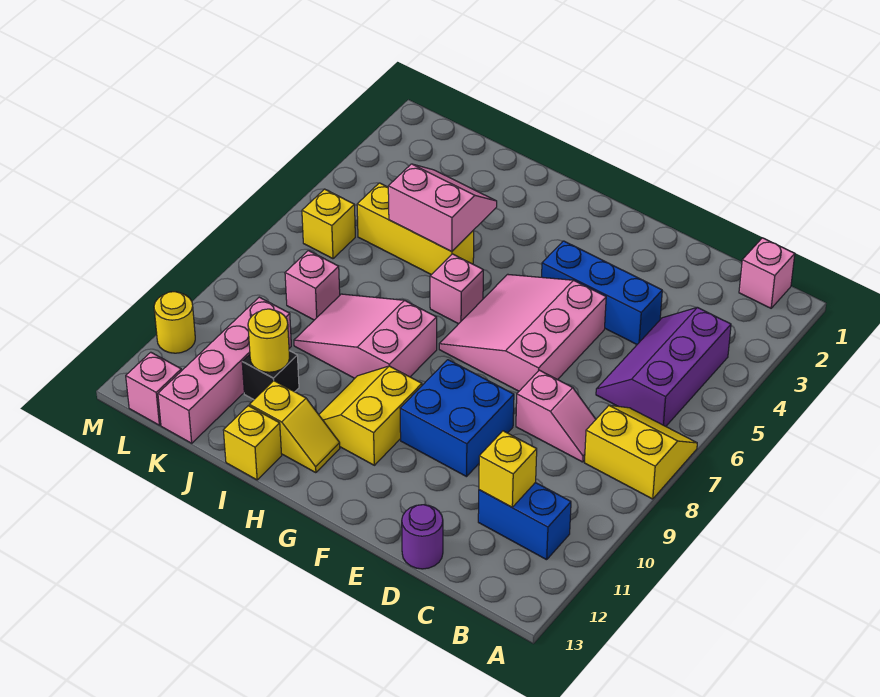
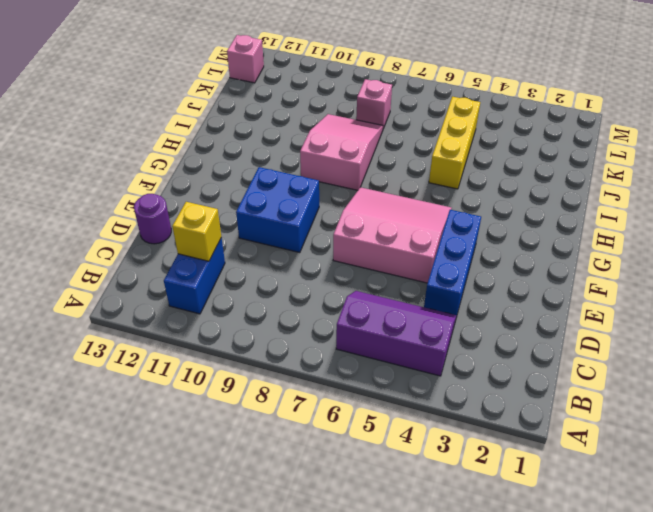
none -> yellow 2x2 slope [584,405,697,499]
none -> pink 1x1 brick [739,238,795,308]
none -> pink 1x2 slope [516,370,596,462]

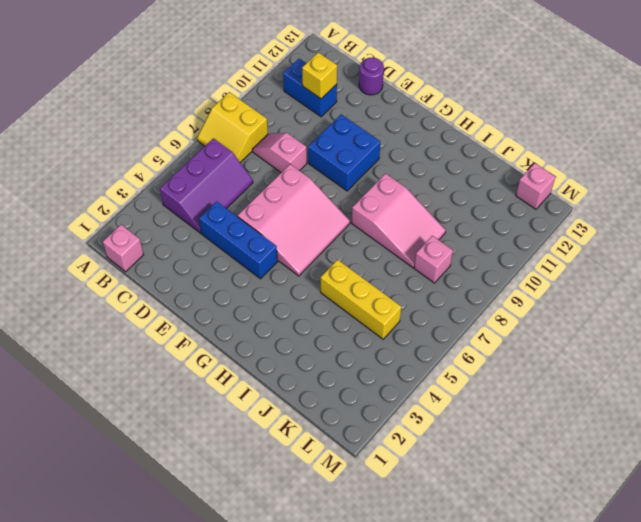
none -> yellow 2x2 slope [319,366,422,465]
none -> pink 1x1 brick [430,254,483,324]
none -> yellow 1x2 slope [249,381,340,473]

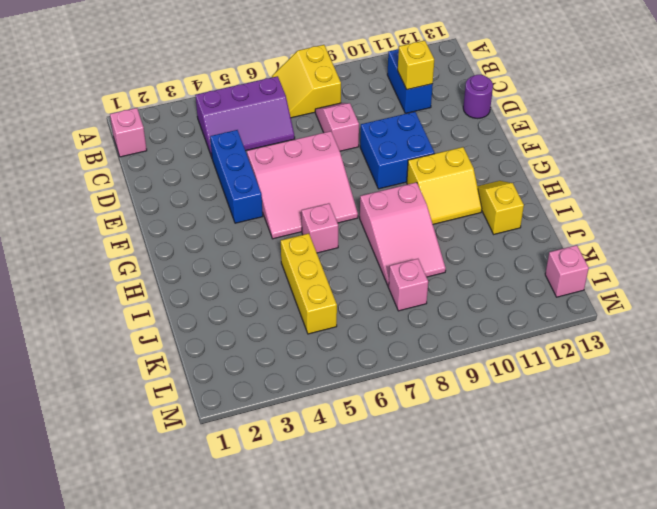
none -> yellow 1x1 brick [223,406,282,480]
none -> black 1x1 brick [242,351,299,400]
none -> pink 1x4 brick [158,297,291,443]

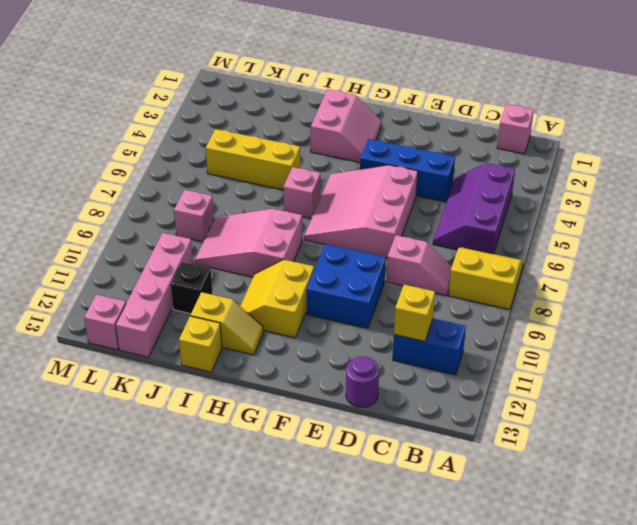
pink 2x2 slope [311,89,382,162] -> pink 2x2 slope turned to [388,164,497,252]
none -> yellow 1x1 brick [302,189,355,259]
none -> yellow 1x1 round brick [154,292,195,353]
none -> yellow 1x1 round brick [248,309,290,372]

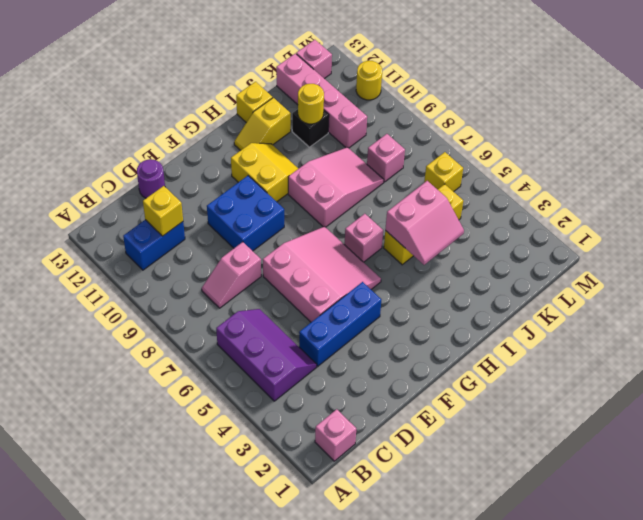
none -> yellow 2x2 slope [584,405,697,499]

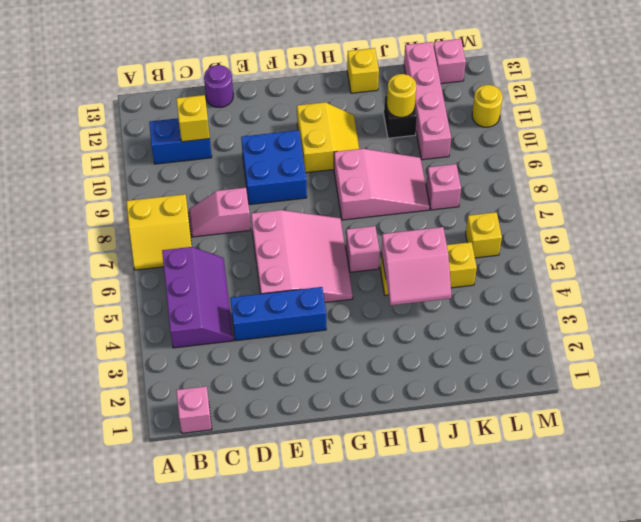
none -> yellow 1x2 slope [249,381,340,473]

